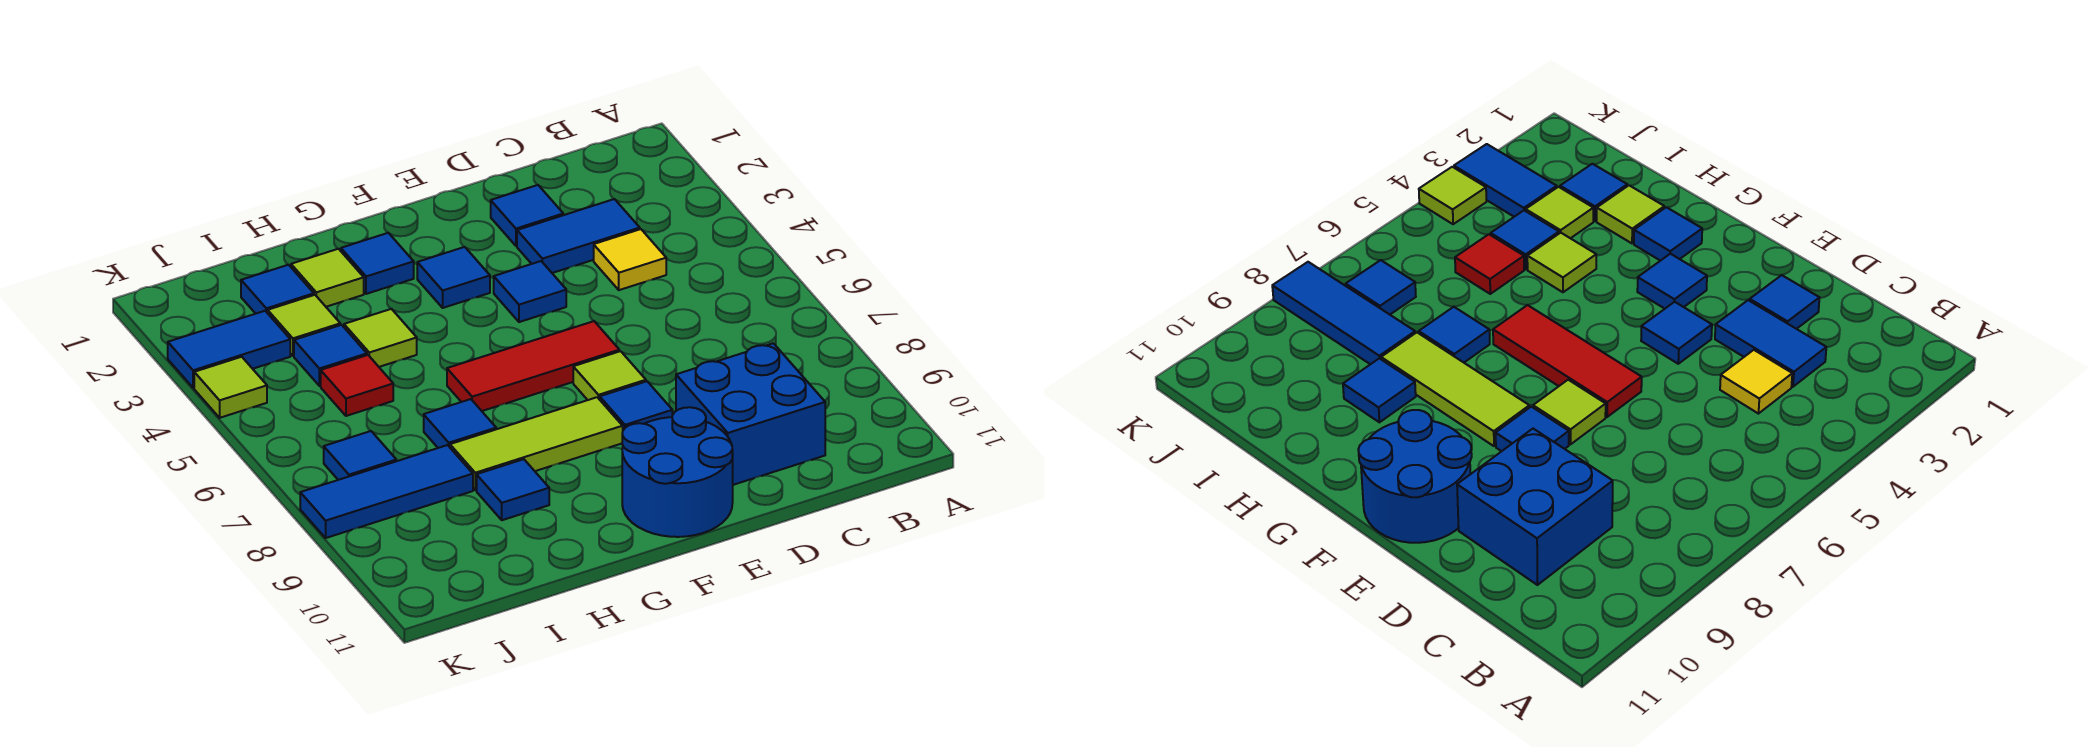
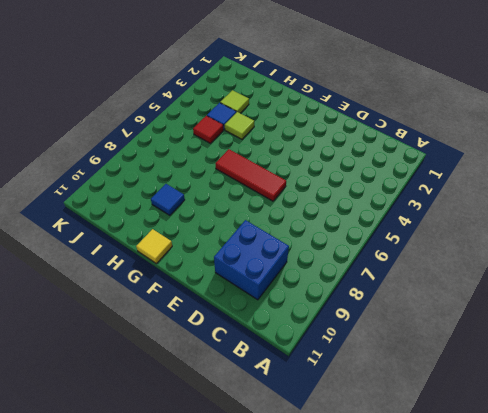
yellow 1x1 tile [136,229,172,263] -> yellow 1x1 tile moved to [594,229,666,290]
none -> blue 1x2 tile [517,199,640,273]
none -> blue 1x1 tile [491,185,563,246]
none -> blue 1x1 tile [494,261,566,322]

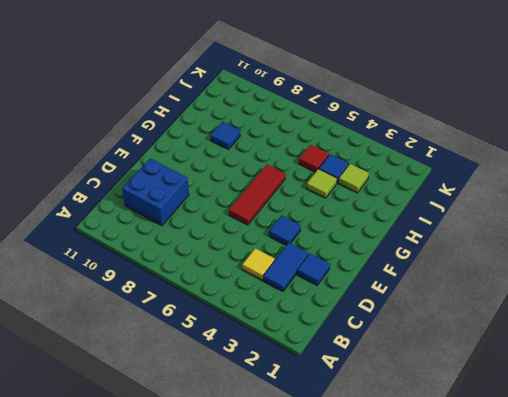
none -> lime 1x1 tile [573,351,646,400]
none -> blue 1x1 tile [600,381,672,430]
none -> blue 2x2 round brick [622,407,733,537]

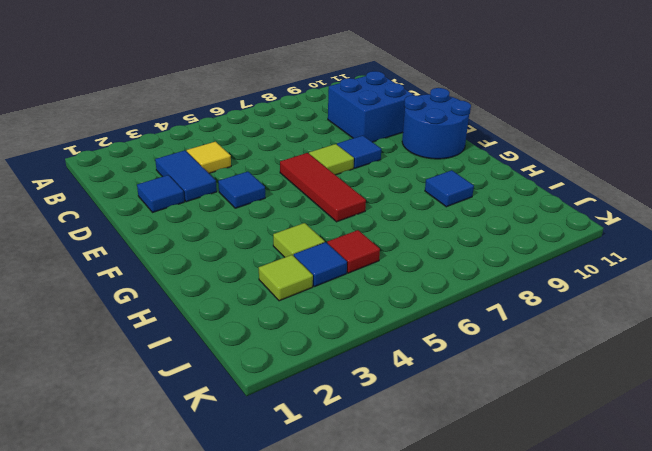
none -> blue 1x1 tile [417,247,490,308]
none -> lime 1x3 tile [450,397,623,490]
none -> blue 1x1 tile [341,233,414,294]

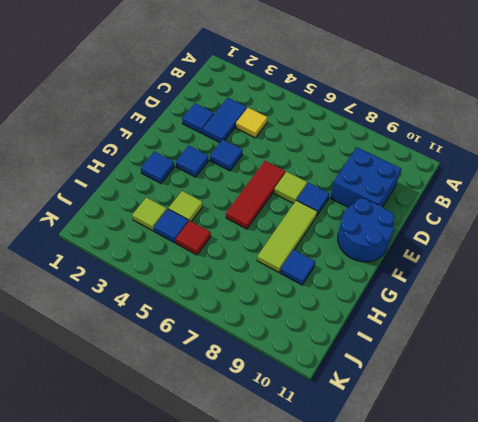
none -> lime 1x1 tile [291,249,364,307]
none -> blue 1x1 tile [424,399,496,448]
none -> blue 1x1 tile [241,265,314,314]

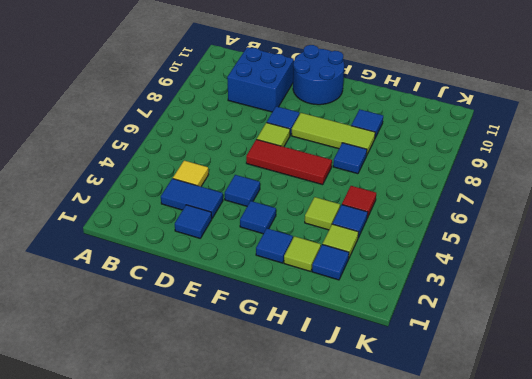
none -> blue 1x3 tile [300,445,473,538]
none -> blue 1x2 tile [168,311,290,388]
none -> blue 1x1 tile [324,431,396,480]

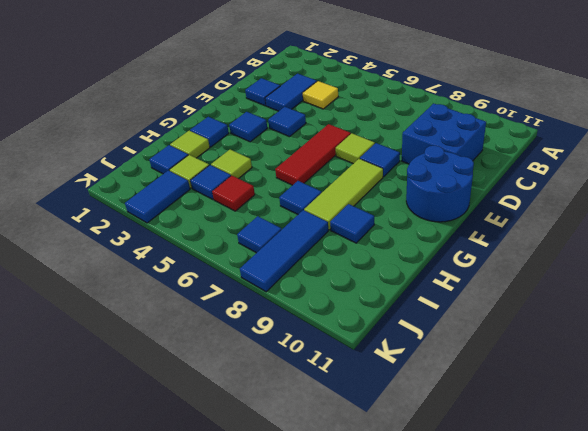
none -> lime 1x1 tile [194,357,267,418]

